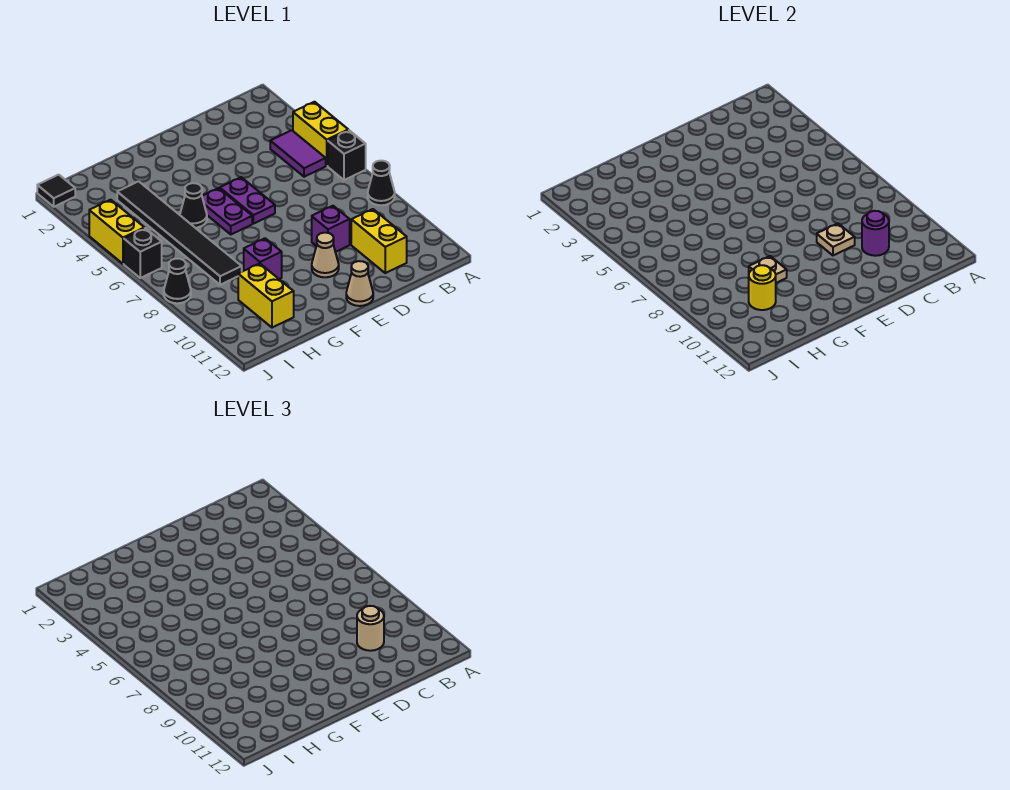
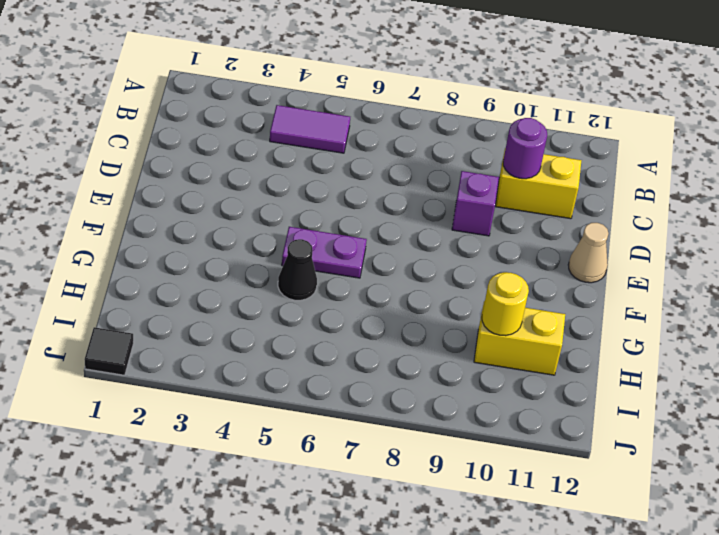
none -> yellow 1x2 brick [293,102,348,166]
none -> black 1x1 brick [328,130,366,180]
none -> black 1x1 cone [368,161,395,205]

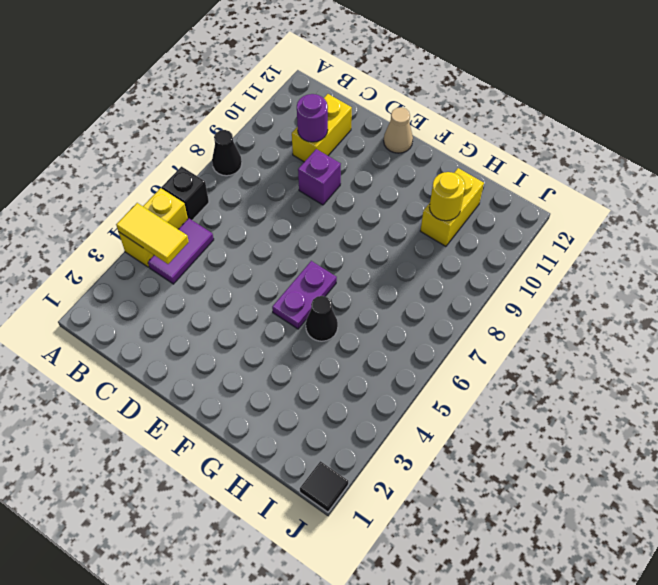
yellow 1x2 tile [116,203,189,264] -> none
none -> purple 1x2 plate [219,177,275,224]
none -> tan 1x1 cone [312,233,339,277]
none -> purple 1x1 brick [244,238,282,279]

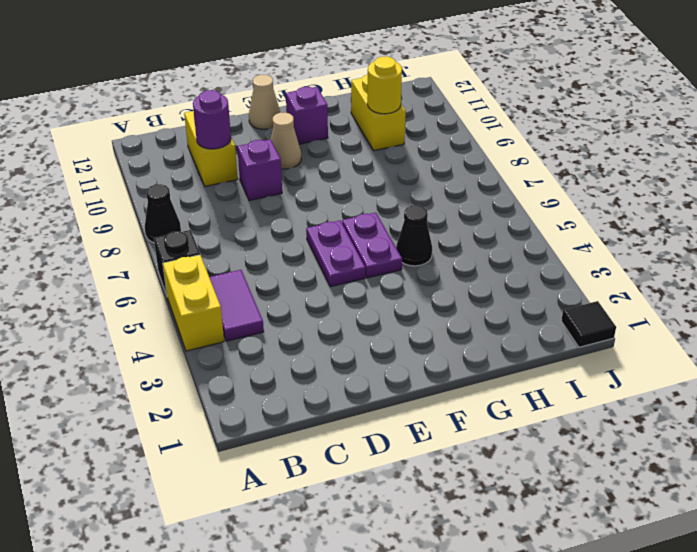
purple 1x1 brick [286,87,328,144] -> purple 1x1 brick moved to [244,238,282,279]
none -> black 1x6 tile [117,181,242,285]
none -> yellow 1x2 brick [89,200,144,264]
none -> black 1x1 brick [124,228,162,278]

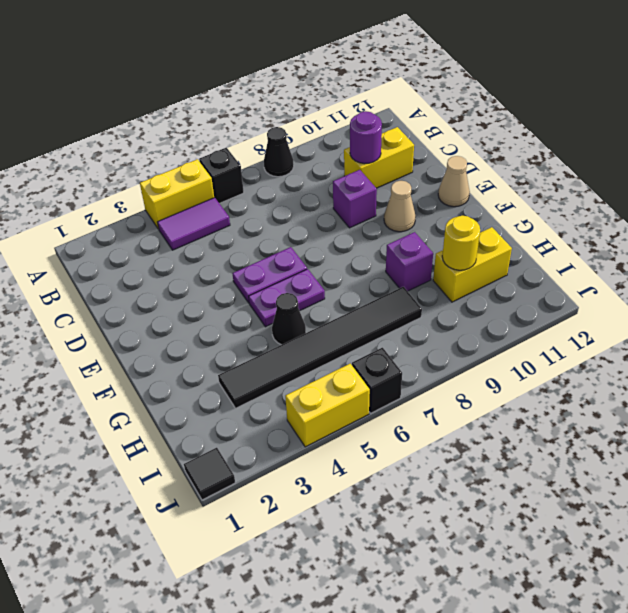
none -> black 1x1 cone [164,259,191,303]
none -> tan 1x1 plate [817,223,855,255]
none -> tan 1x1 plate [749,256,787,283]

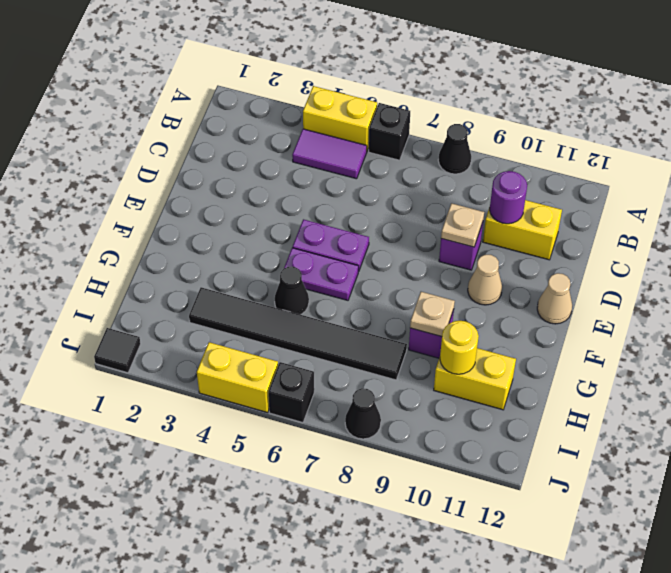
none -> tan 1x1 round brick [357,606,384,651]

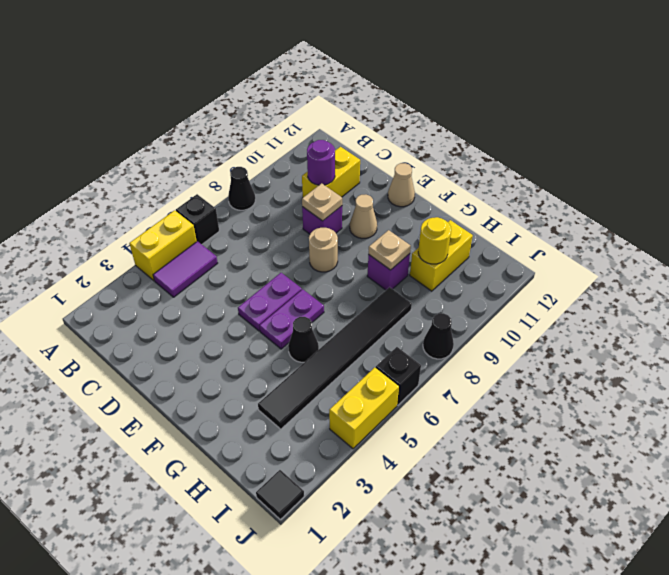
tan 1x1 round brick [309,228,338,272] -> tan 1x1 round brick moved to [357,606,384,651]

